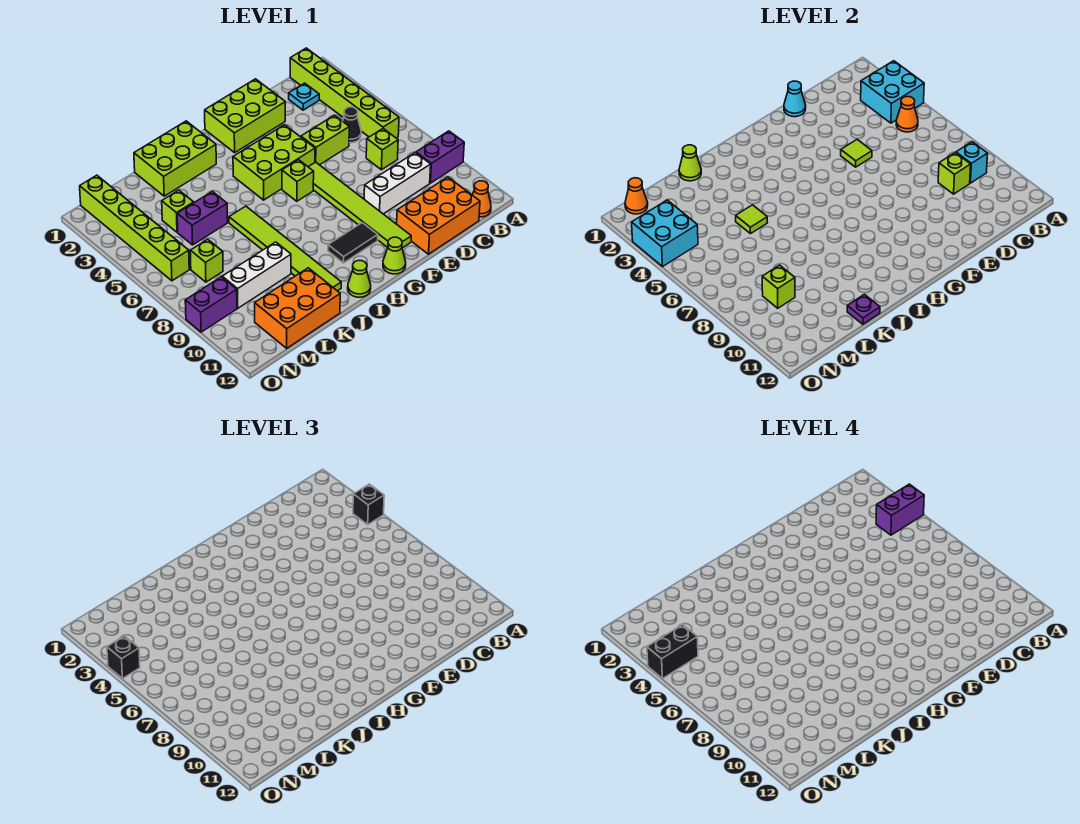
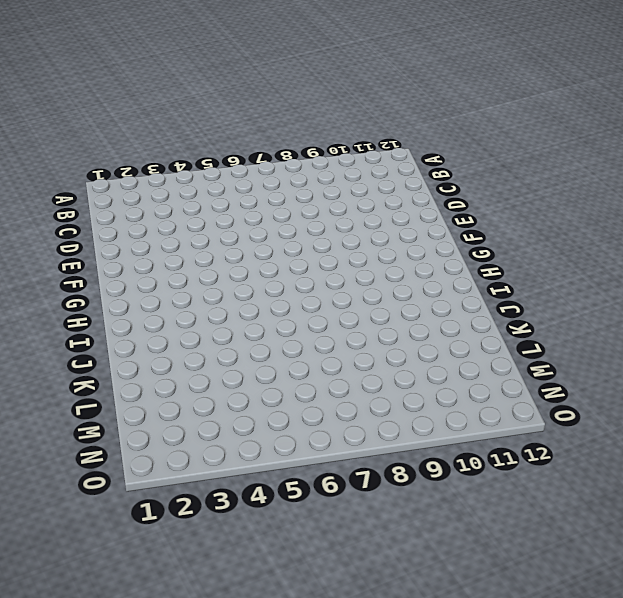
none -> purple 1x2 brick [416,131,464,183]
none -> lime 1x6 brick [290,48,399,138]
none -> orange 1x1 cone [473,181,491,217]
none -> cyan 1x1 plate [289,83,319,110]

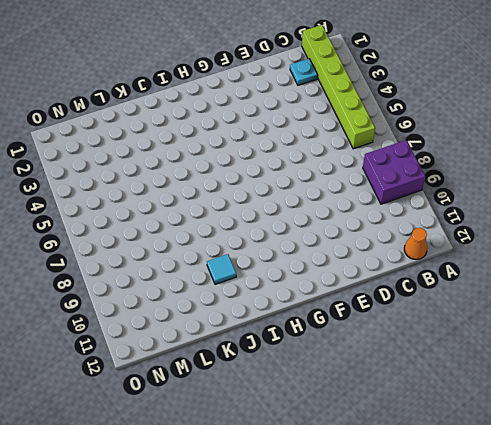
purple 2x2 brick [363,140,425,204] -> purple 1x2 brick [416,131,464,183]
cyan 1x1 tile [207,254,236,284] -> lime 1x6 tile [229,206,341,291]
none -> black 1x1 cone [343,107,361,143]
none -> lime 1x1 brick [366,129,398,170]
none -> white 1x3 brick [364,153,431,214]
none -> orange 2x3 brick [397,177,480,254]

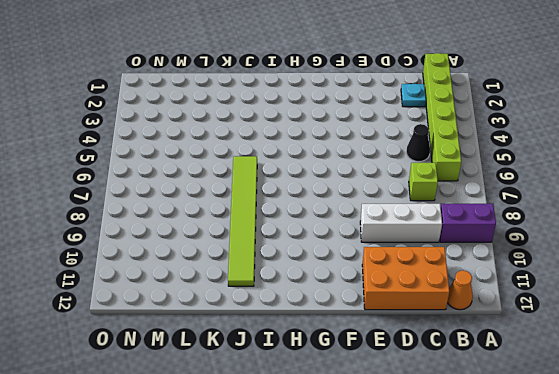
none -> lime 1x2 brick [301,115,349,165]
none -> lime 2x3 brick [205,79,285,153]
none -> lime 2x3 brick [233,125,315,200]
none -> lime 1x6 tile [309,162,411,248]

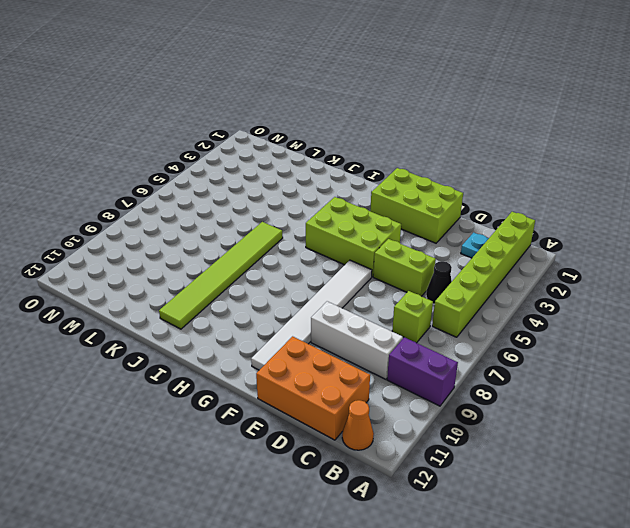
white 1x6 tile [251,260,372,370] -> lime 1x6 tile [309,162,411,248]
none -> lime 1x1 brick [282,160,314,201]
none -> black 1x2 tile [328,223,378,263]
none -> lime 1x1 cone [383,237,406,274]
none -> lime 2x3 brick [134,121,216,196]

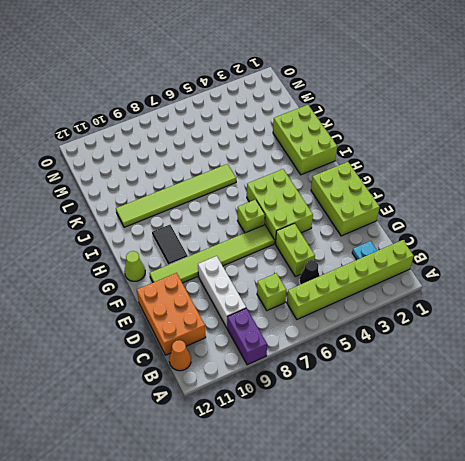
none -> lime 1x1 cone [348,260,371,297]
none -> purple 1x2 brick [177,191,227,245]
none -> white 1x3 brick [222,242,291,308]
none -> orange 2x3 brick [255,268,340,348]

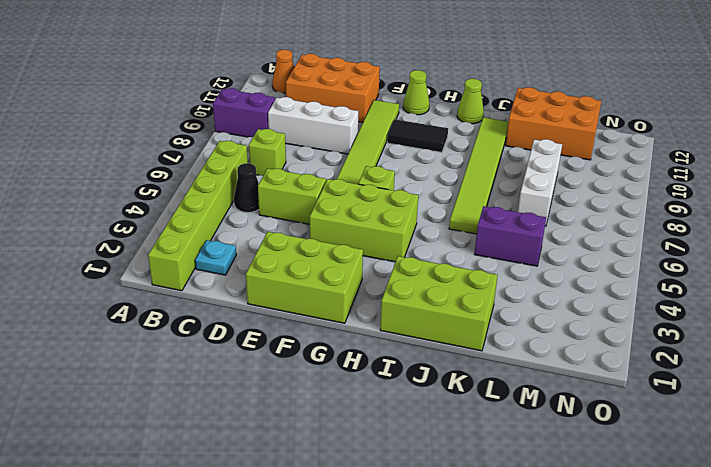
white 1x3 brick [518,139,562,226] -> white 1x3 brick turned to [222,242,291,308]
none -> lime 1x1 brick [162,190,194,232]
none -> lime 1x1 brick [190,239,223,282]
none -> lime 1x6 brick [80,175,189,281]
none -> purple 1x2 brick [185,277,237,332]

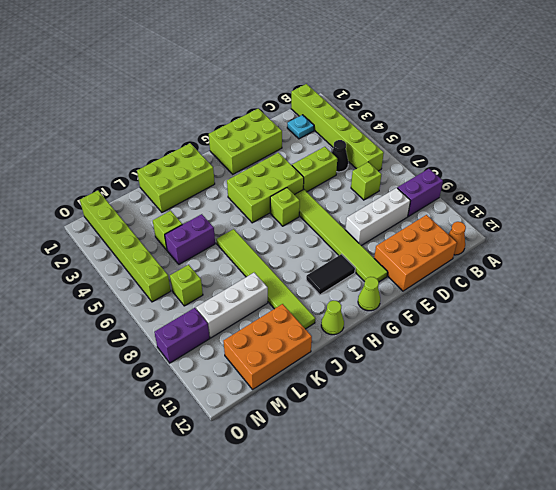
none -> cyan 2x2 brick [861,61,924,123]
none -> orange 1x1 cone [896,96,918,132]
none -> cyan 1x1 brick [956,142,988,183]
none -> lime 1x1 brick [938,153,971,194]

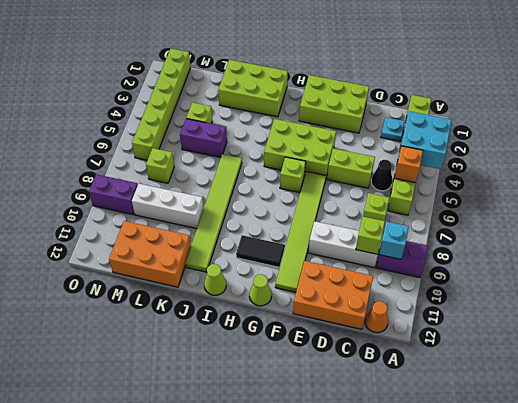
orange 1x1 brick [395,146,423,183] -> orange 1x1 cone [896,96,918,132]
none -> cyan 1x1 cone [784,81,806,117]
none -> lime 1x1 tile [841,140,872,167]
none -> lime 1x1 cone [679,145,701,181]
none -> lime 1x1 tile [736,205,767,234]

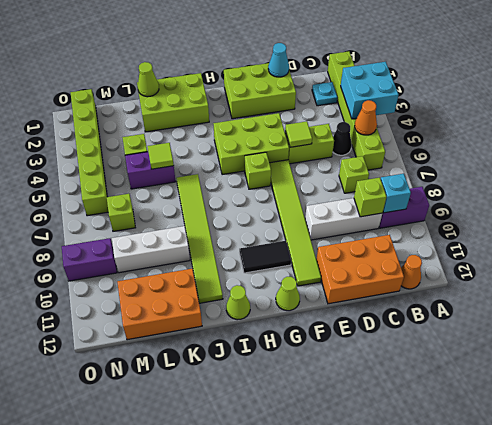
none -> purple 1x1 plate [847,294,880,324]
none -> lime 1x1 brick [762,265,795,308]
none -> orange 1x1 cone [625,178,648,214]
none -> cyan 2x2 brick [632,200,698,267]

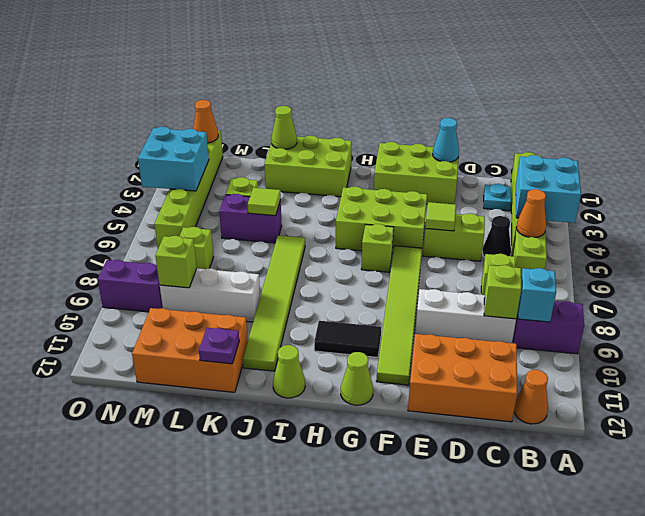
none -> black 1x1 brick [353,484,384,524]
none -> black 1x1 brick [107,636,140,679]
none -> purple 1x2 brick [876,484,924,535]
none -> black 1x2 brick [647,625,698,679]

